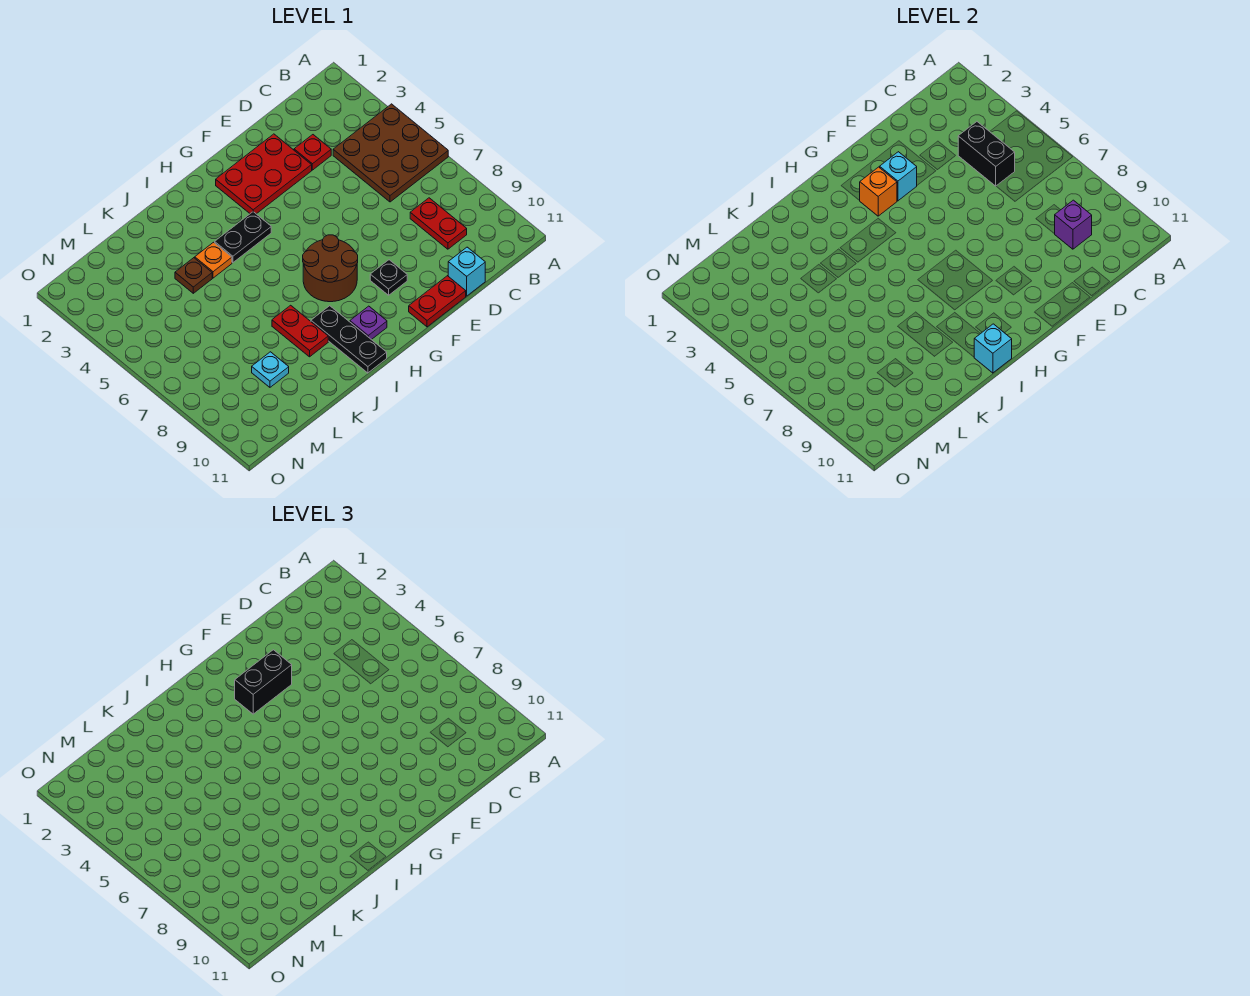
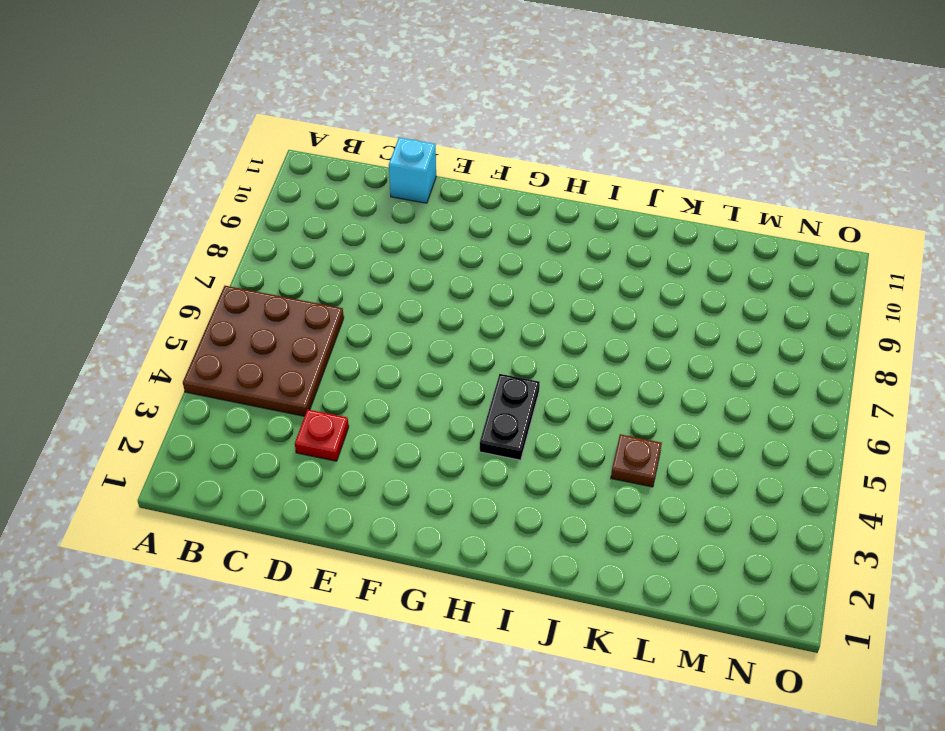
black 1x2 plate [480,374,540,460] -> black 1x2 plate turned to [215,212,271,263]
none -> red 1x2 plate [410,198,467,249]
none -> red 2x3 plate [216,134,312,214]
none -> red 1x2 plate [409,276,466,327]

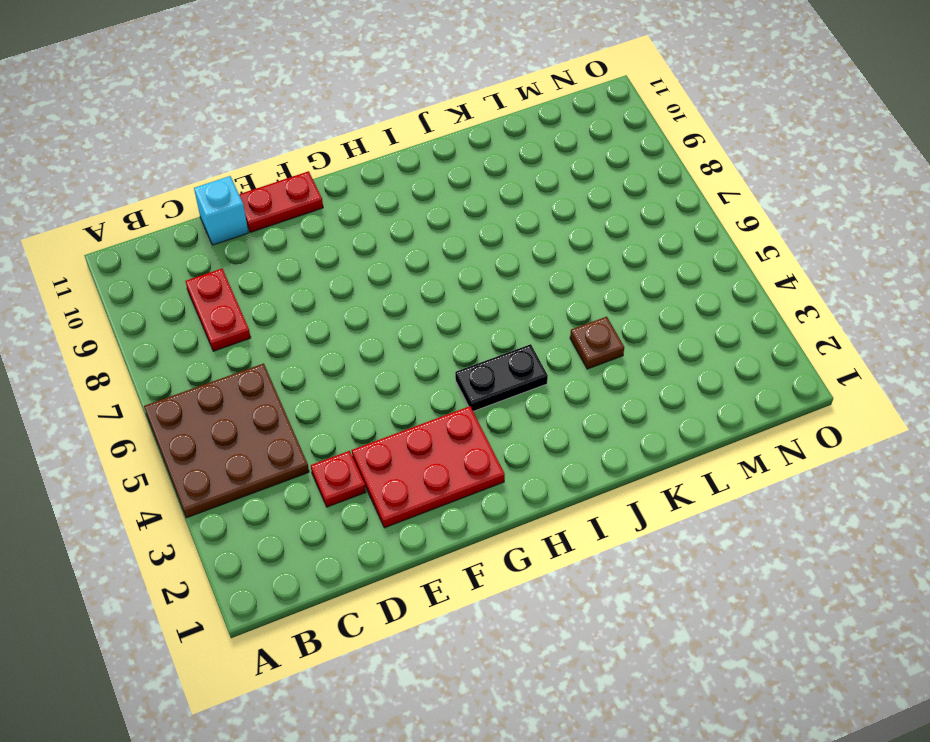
none -> black 1x1 plate [370,260,407,295]
none -> brown 2x2 round brick [303,235,358,302]
none -> purple 1x1 plate [350,306,387,340]

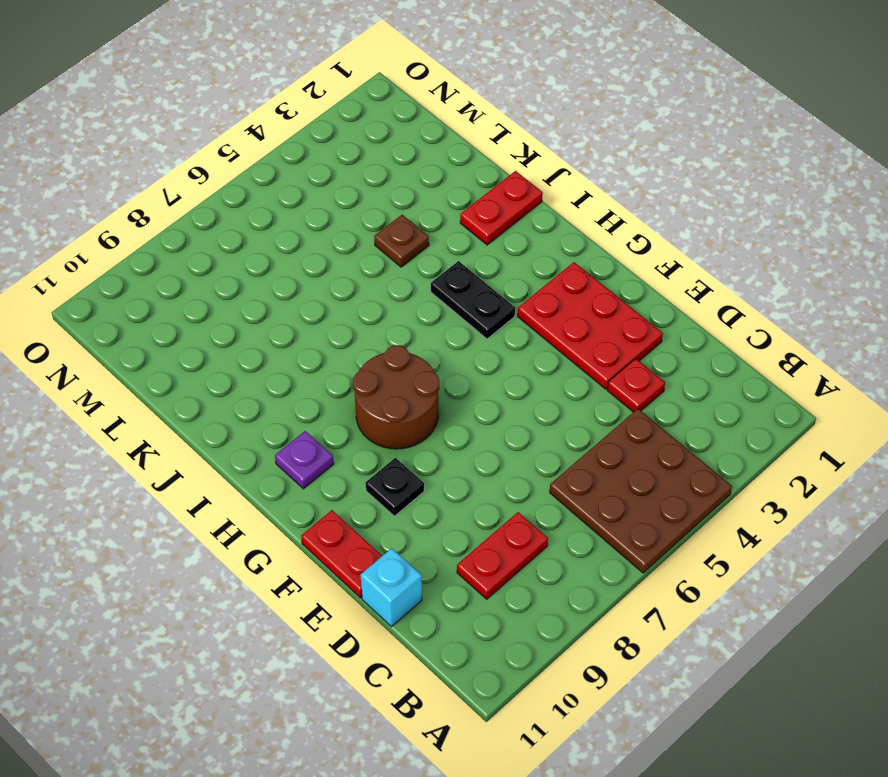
red 1x2 plate [460,171,543,245] -> red 1x2 plate moved to [272,305,328,357]
none -> black 1x3 plate [311,306,387,373]
none -> orange 1x1 plate [195,242,232,278]
none -> cyan 1x1 plate [252,352,289,387]

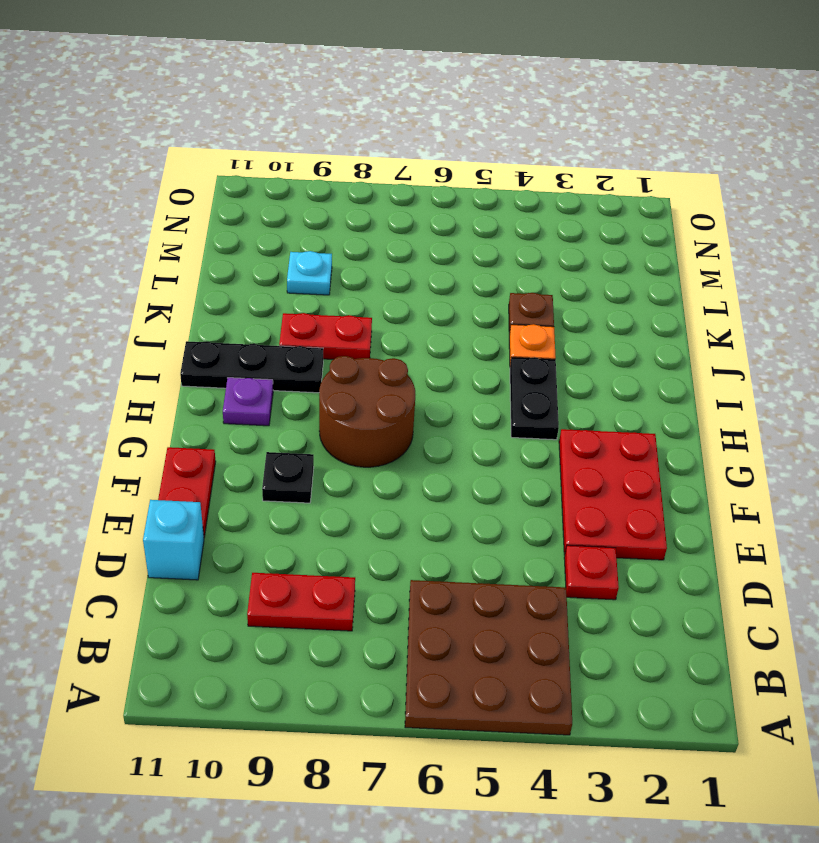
none -> black 1x2 brick [958,122,1015,186]
none -> purple 1x1 brick [1055,200,1092,249]
none -> cyan 1x1 brick [880,152,917,201]

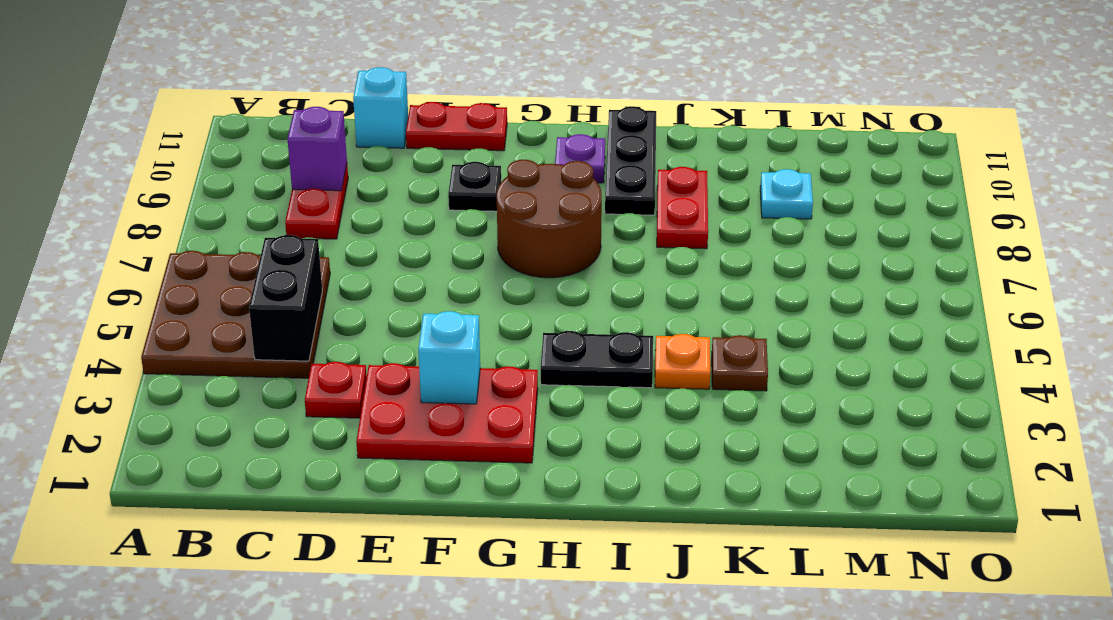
none -> orange 1x1 brick [859,167,897,216]
none -> cyan 1x1 brick [974,324,1012,373]
none -> black 1x2 brick [235,650,292,714]

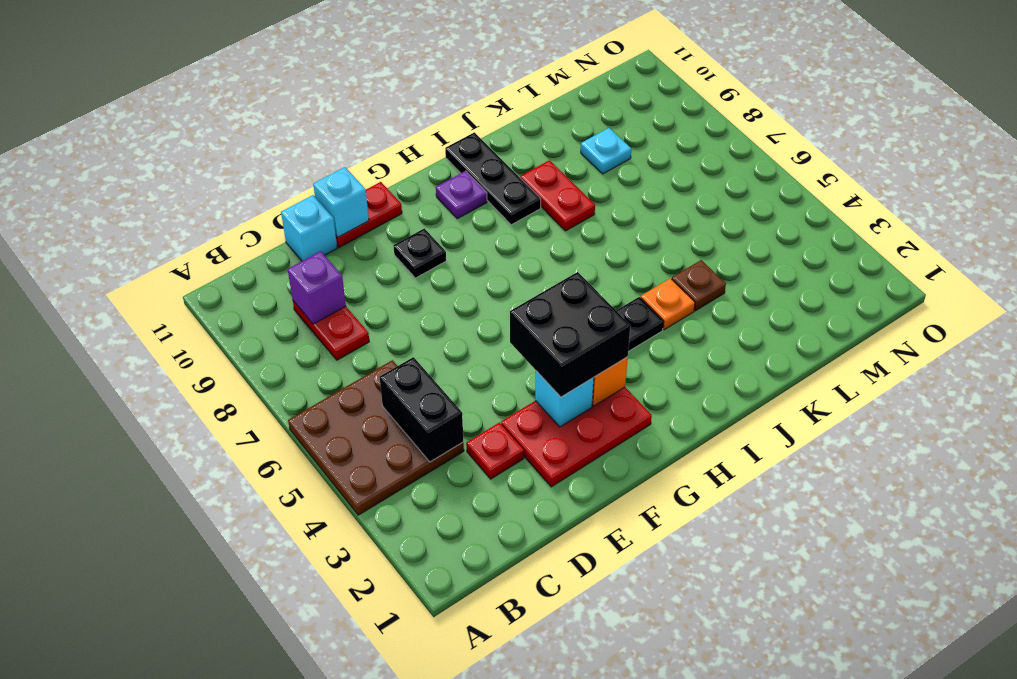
cyan 1x1 brick [313,167,369,237] -> cyan 1x1 brick moved to [974,324,1012,373]
black 2x2 brick [510,272,630,397] -> black 1x2 brick [235,650,292,714]
none -> brown 2x2 round brick [303,235,358,302]

